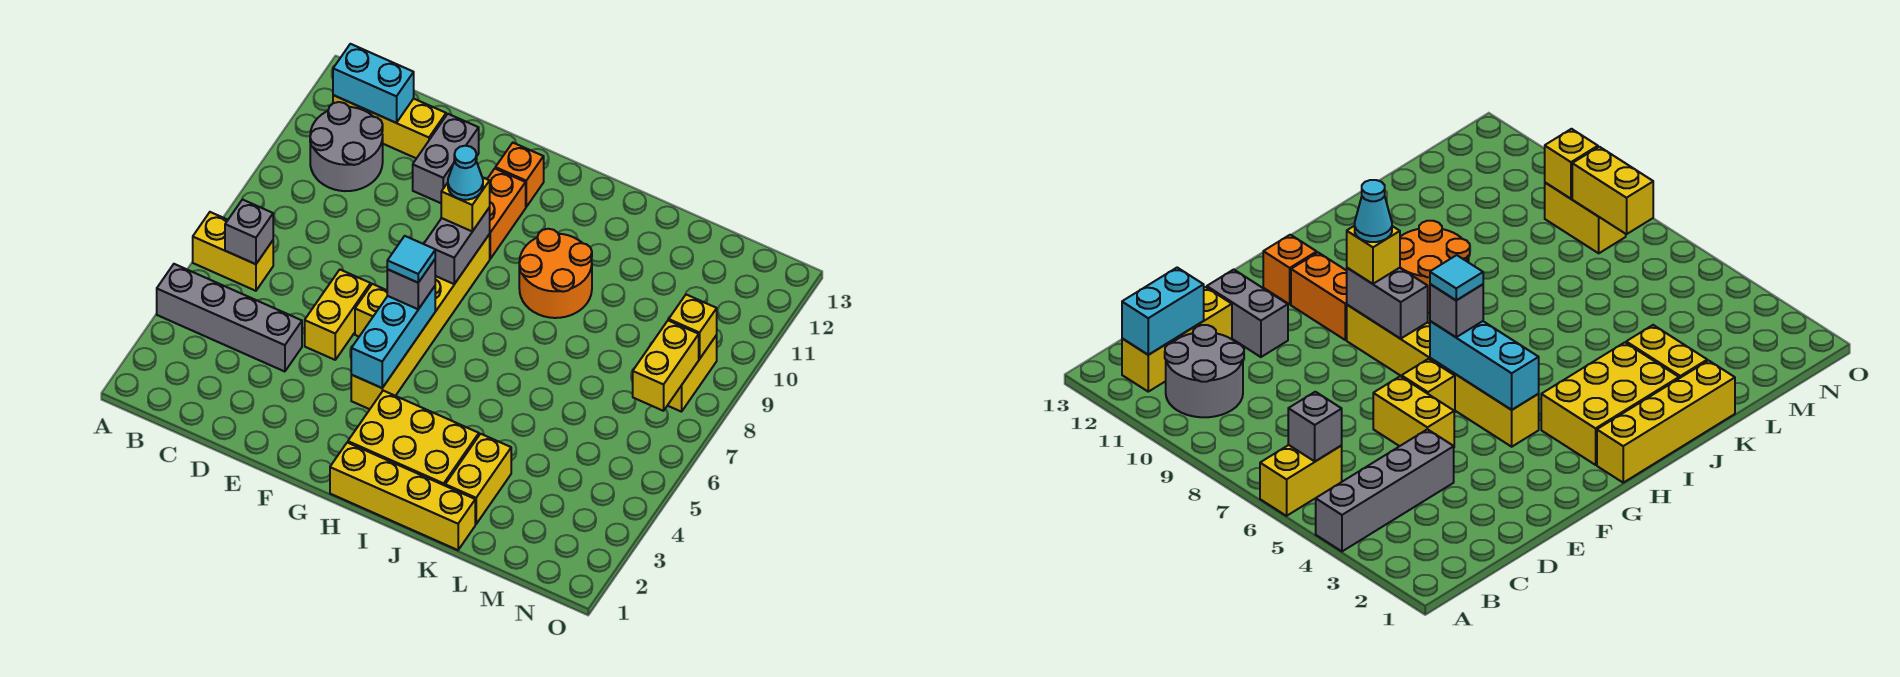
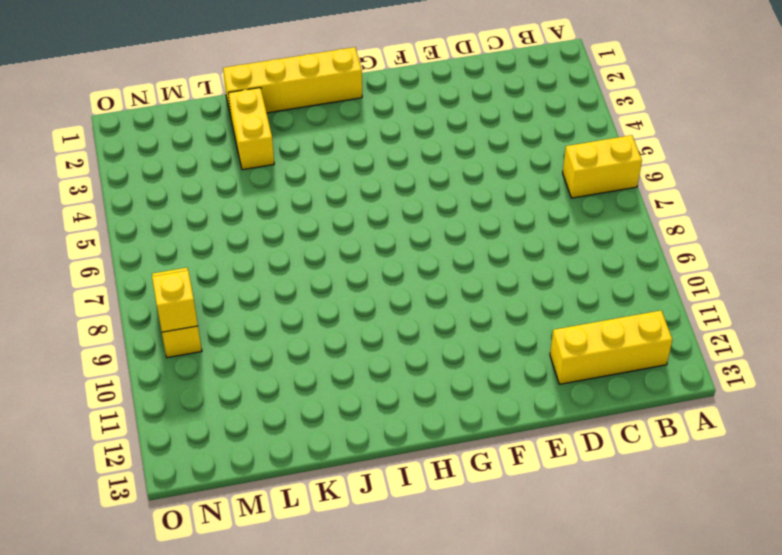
none -> grey 1x4 brick [157,264,302,372]
none -> grey 2x2 round brick [310,102,383,191]
none -> yellow 1x2 brick [305,270,371,360]

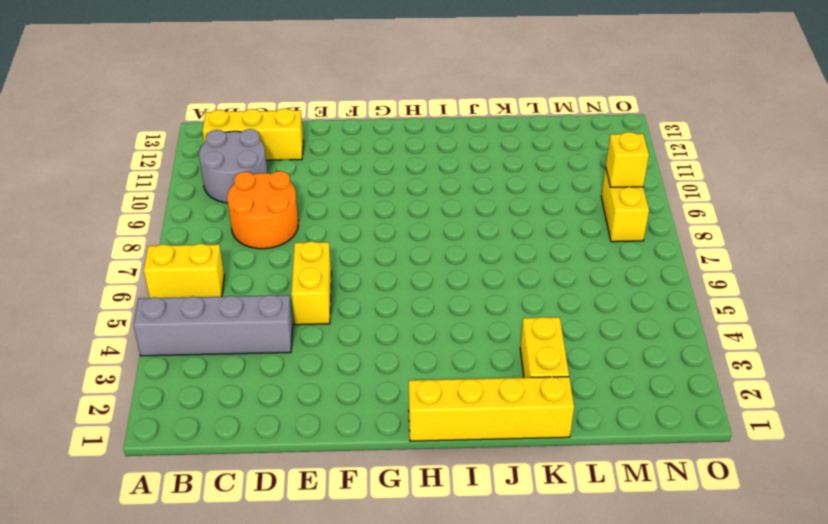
orange 2x2 round brick [227,171,298,249] -> orange 2x2 round brick moved to [519,229,592,318]
none -> grey 1x2 brick [413,114,479,203]
none -> yellow 1x1 brick [355,284,387,336]
none -> yellow 1x6 brick [351,234,490,409]

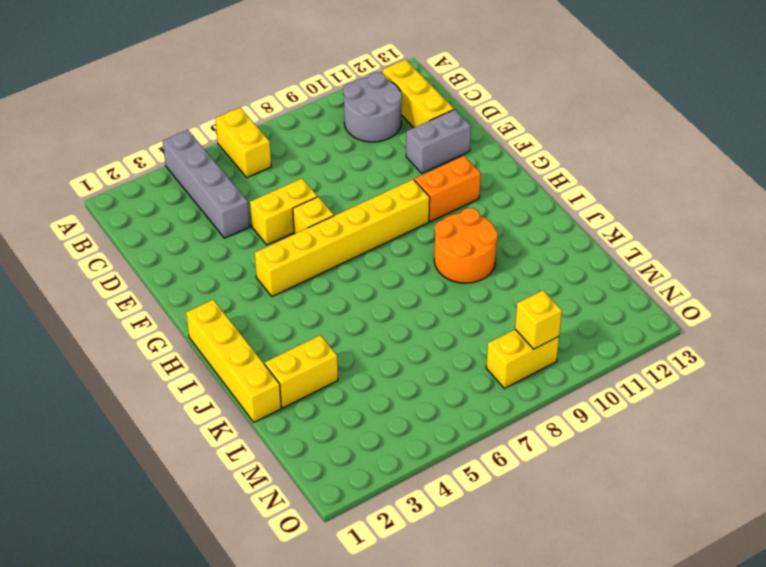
none -> orange 1x1 brick [495,143,544,207]
none -> yellow 2x3 brick [348,391,479,486]
none -> grey 1x1 brick [225,199,273,264]

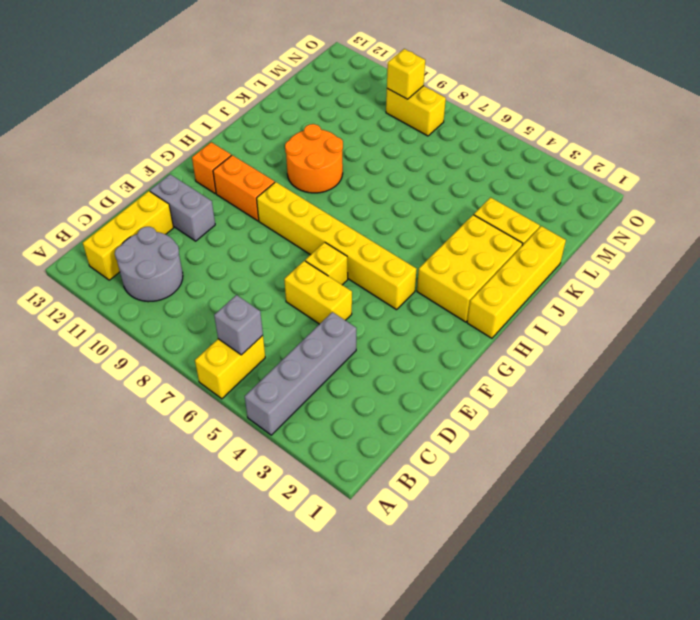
none -> cyan 1x2 brick [333,44,414,123]
none -> cyan 1x3 brick [351,286,435,388]
none -> grey 1x2 brick [424,208,490,284]

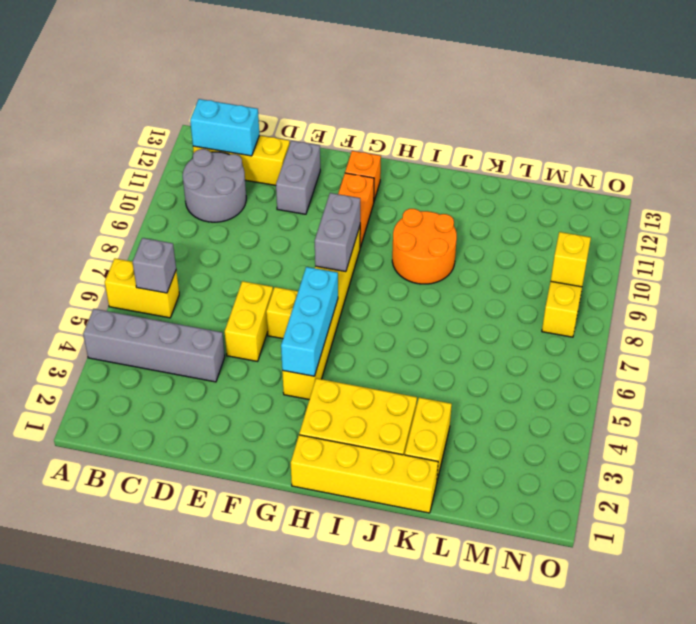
none -> yellow 1x2 brick [633,320,699,411]
none -> grey 1x1 brick [387,260,435,309]
none -> yellow 1x1 brick [441,177,490,231]

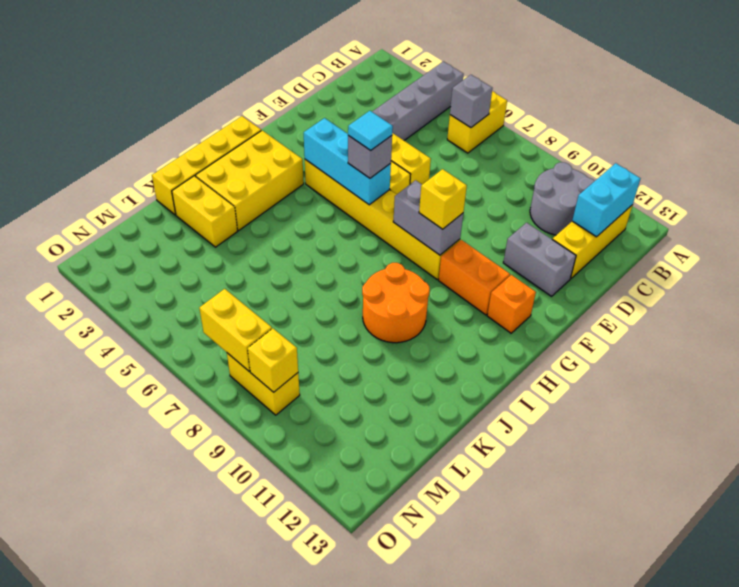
none -> cyan 1x1 cone [448,146,483,200]

